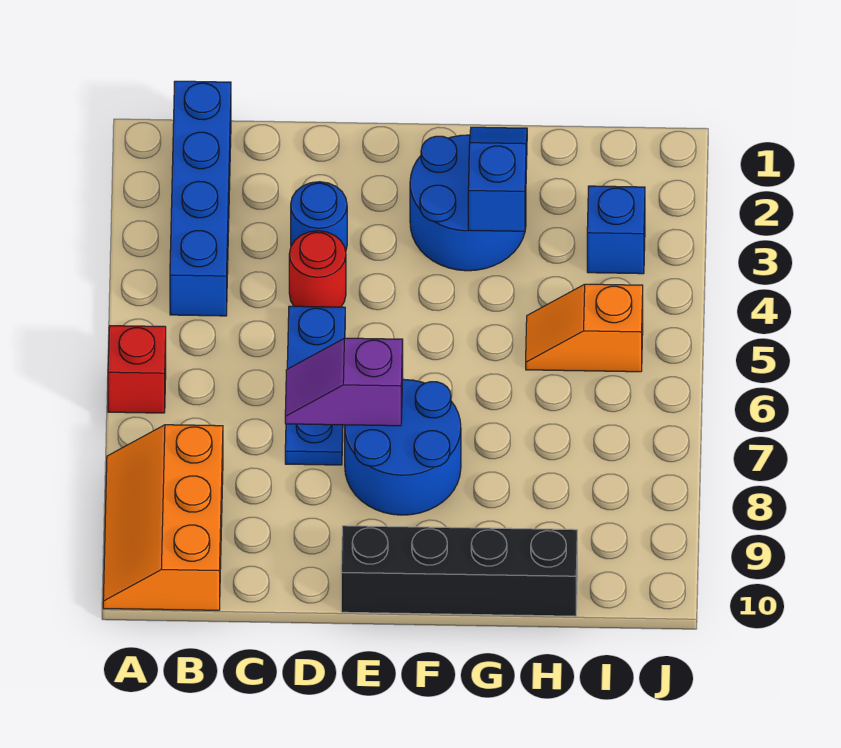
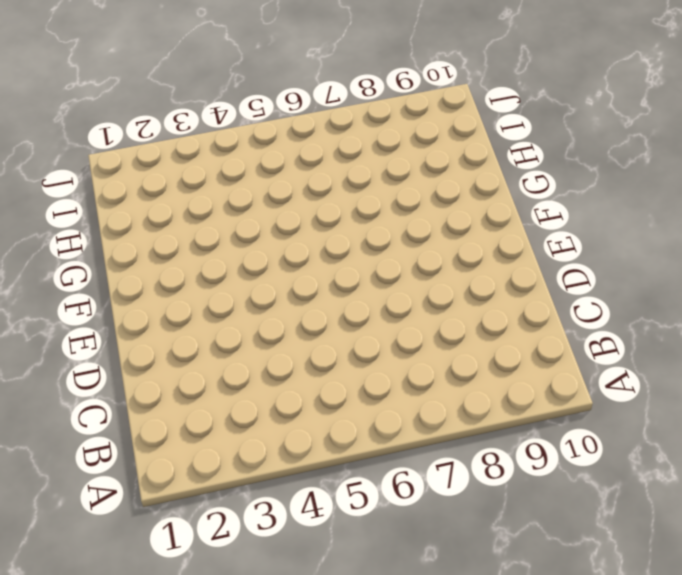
none -> red 1x1 brick [108,326,166,413]
none -> orange 2x3 slope [103,425,223,610]
none -> blue 1x4 brick [170,81,231,316]

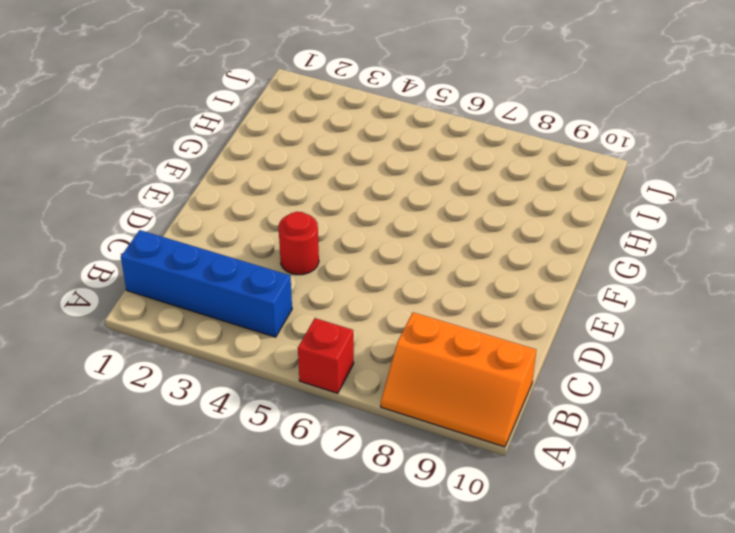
none -> blue 1x1 round brick [291,182,347,252]
none -> blue 1x3 plate [285,306,345,465]
none -> blue 2x2 round brick [345,379,461,515]

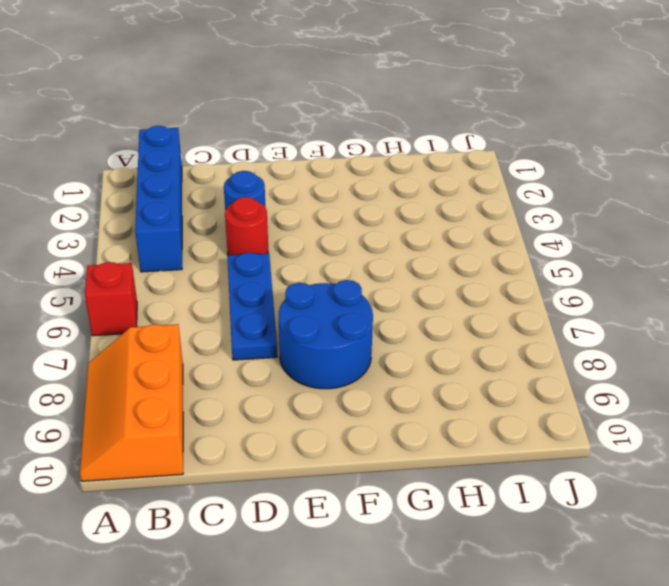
none -> black 1x4 brick [341,526,577,616]
none -> blue 2x2 round brick [410,135,526,271]
none -> orange 1x2 slope [526,284,643,372]

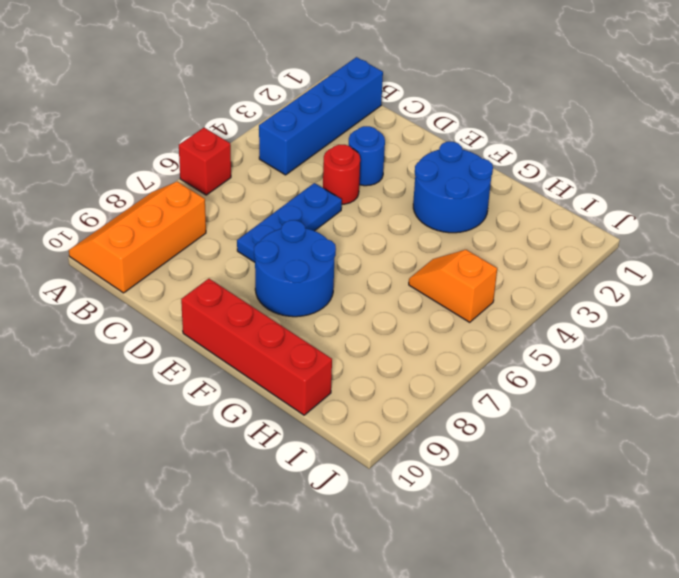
red 1x4 brick [181,279,332,415] -> black 1x4 brick [341,526,577,616]
none -> blue 1x1 brick [587,186,645,274]
none -> purple 1x2 slope [285,338,403,426]
none -> blue 1x2 slope [468,127,527,231]

